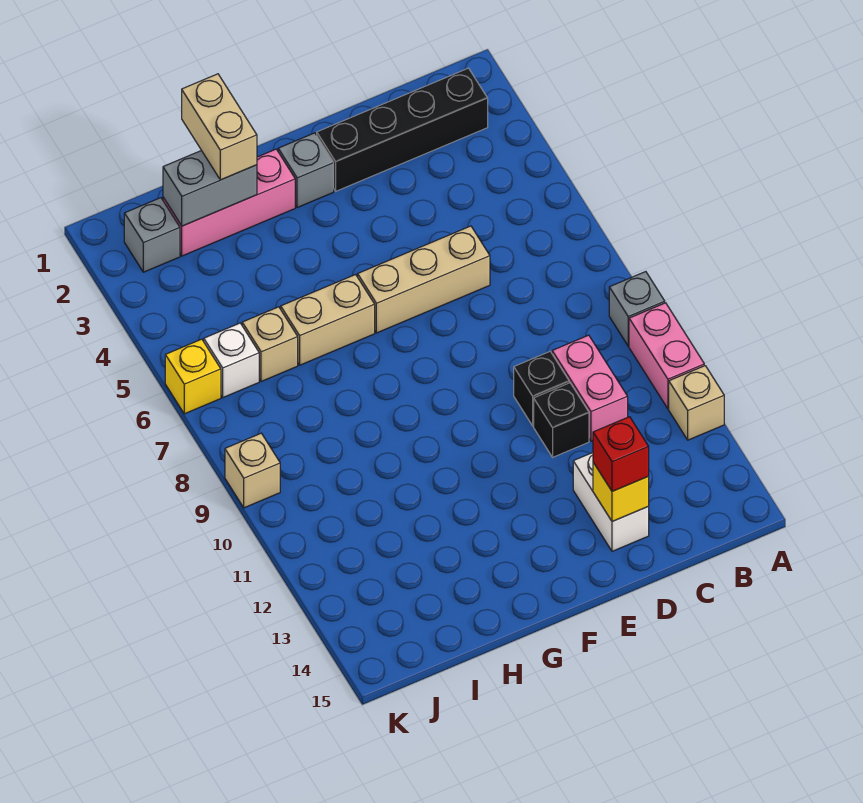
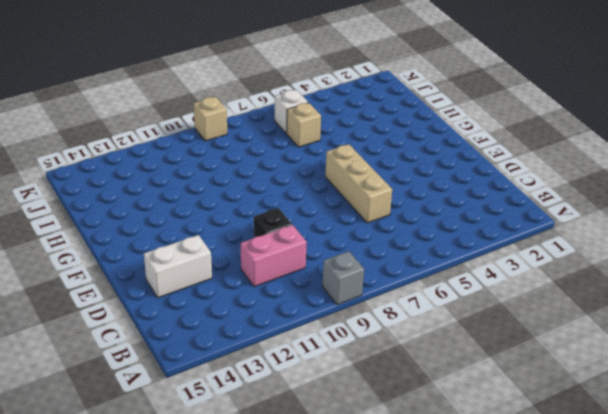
none -> pink 1x2 brick [629,303,704,409]
none -> tan 1x1 brick [669,366,724,440]
none -> black 1x4 brick [317,68,488,191]

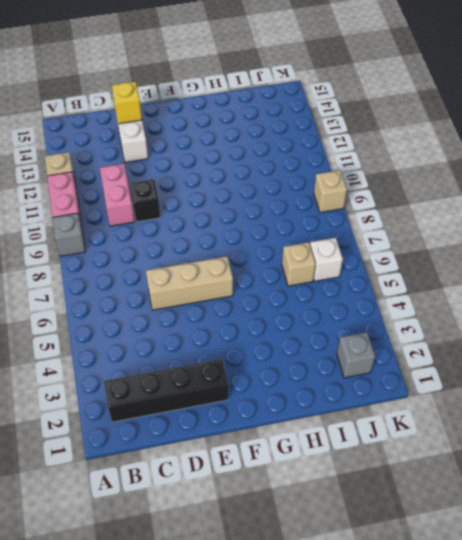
none -> black 1x1 brick [534,383,589,457]
none -> grey 1x1 brick [278,133,334,208]
none -> pink 1x3 brick [163,149,295,256]

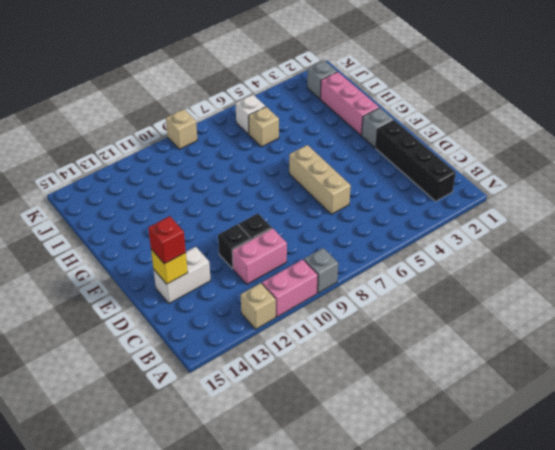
none -> tan 1x2 brick [281,275,375,365]
none -> yellow 1x1 brick [165,339,221,414]
none -> grey 1x2 brick [163,151,257,226]

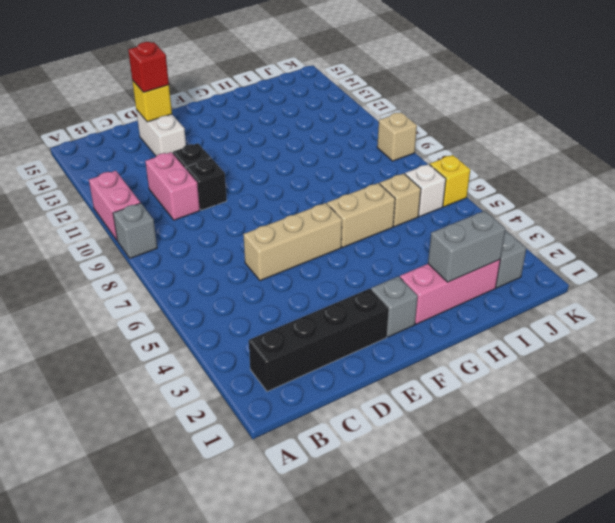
none -> tan 1x1 brick [669,366,724,440]
none -> tan 1x2 brick [182,74,257,180]

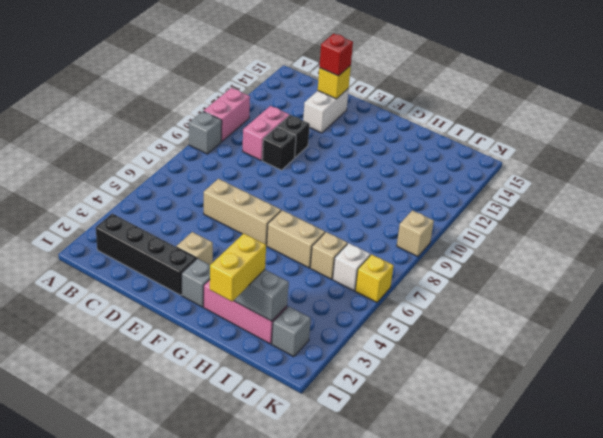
tan 1x1 brick [176,232,213,265] -> tan 1x1 brick moved to [669,366,724,440]
yellow 1x2 brick [210,233,266,301] -> tan 1x2 brick [182,74,257,180]

